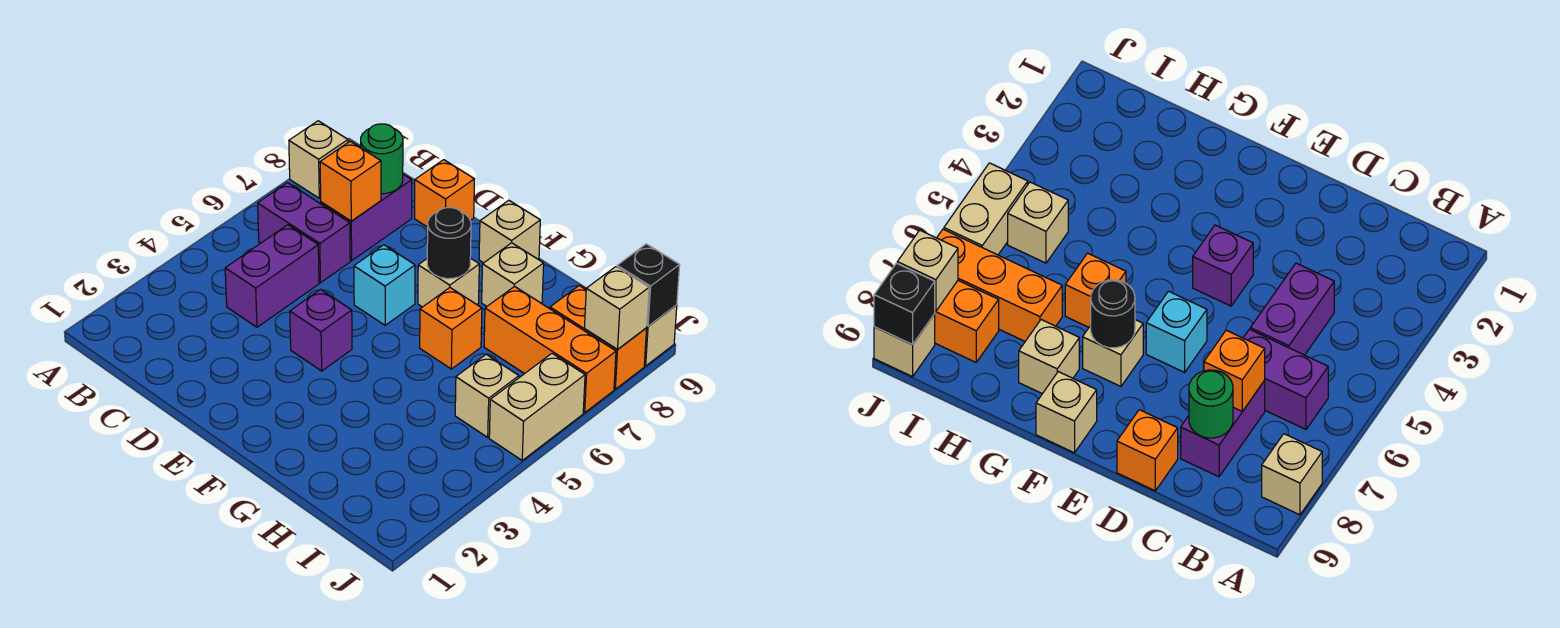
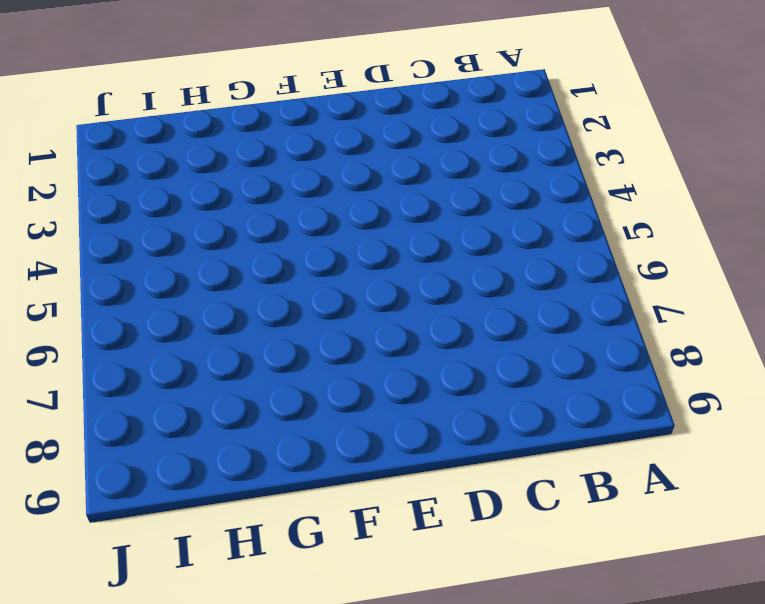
none -> tan 1x1 brick [289,121,348,198]
none -> purple 1x2 brick [258,183,350,283]
none -> purple 1x2 brick [225,225,319,327]

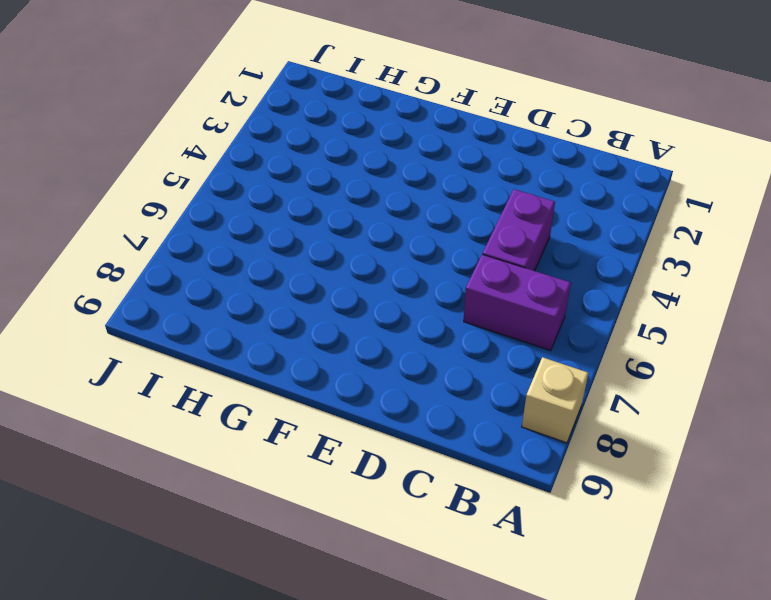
none -> purple 1x2 brick [321,175,412,261]
none -> orange 1x1 brick [415,160,474,227]
none -> purple 1x1 brick [290,290,352,371]

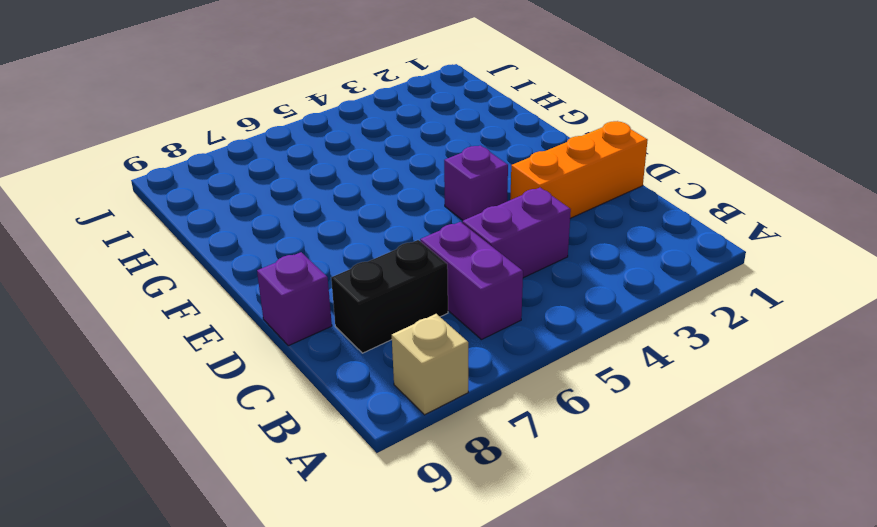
black 1x2 brick [331,240,448,353] -> purple 1x2 brick [321,175,412,261]
orange 1x3 brick [510,121,648,218] -> orange 1x3 brick turned to [484,286,616,413]
purple 1x1 brick [257,252,332,346] -> orange 1x1 brick [415,160,474,227]
none -> cyan 1x1 brick [354,245,415,325]
none -> tan 1x1 brick [418,258,479,307]
none -> tan 1x1 brick [479,200,540,263]

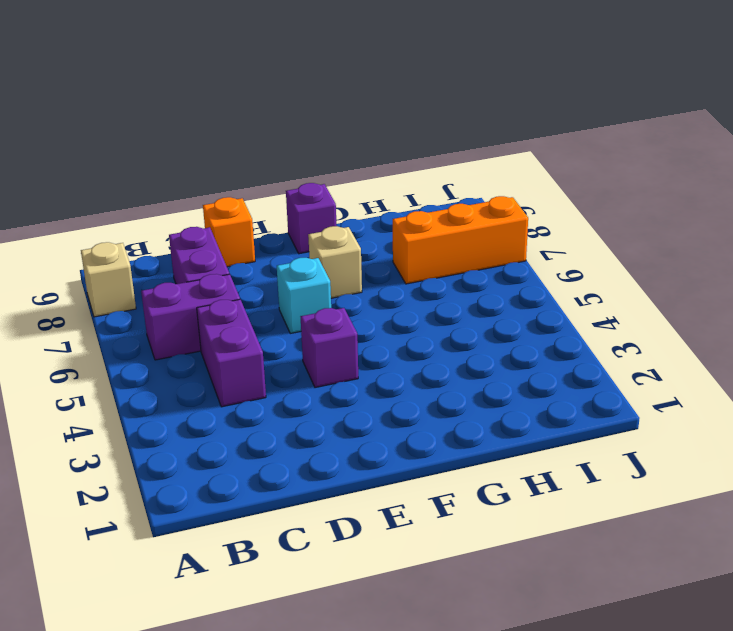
purple 1x1 brick [286,183,337,254] -> tan 1x1 brick [479,200,540,263]
none -> orange 1x1 brick [420,288,482,369]
none -> tan 1x1 brick [482,243,544,306]
none -> tan 1x1 brick [455,354,519,437]

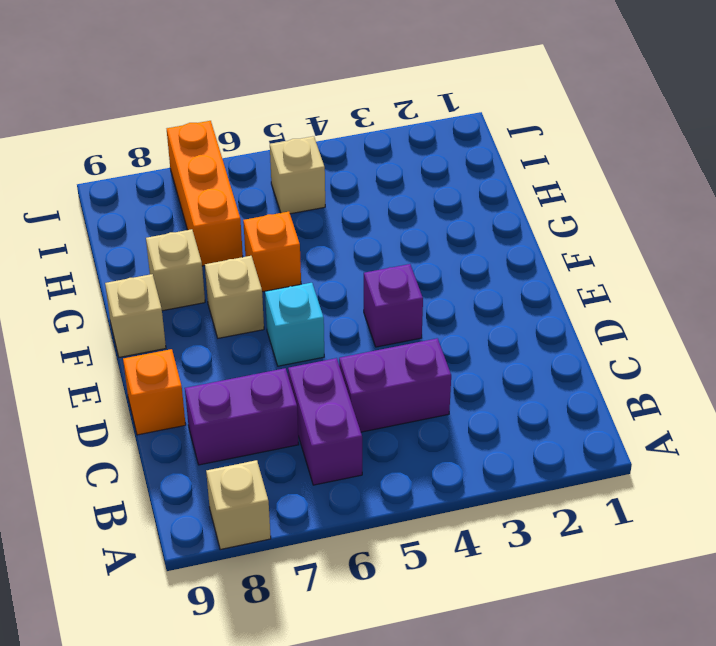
none -> orange 1x2 brick [550,286,647,389]
none -> tan 1x2 brick [489,354,585,460]
none -> tan 1x1 brick [644,305,677,366]

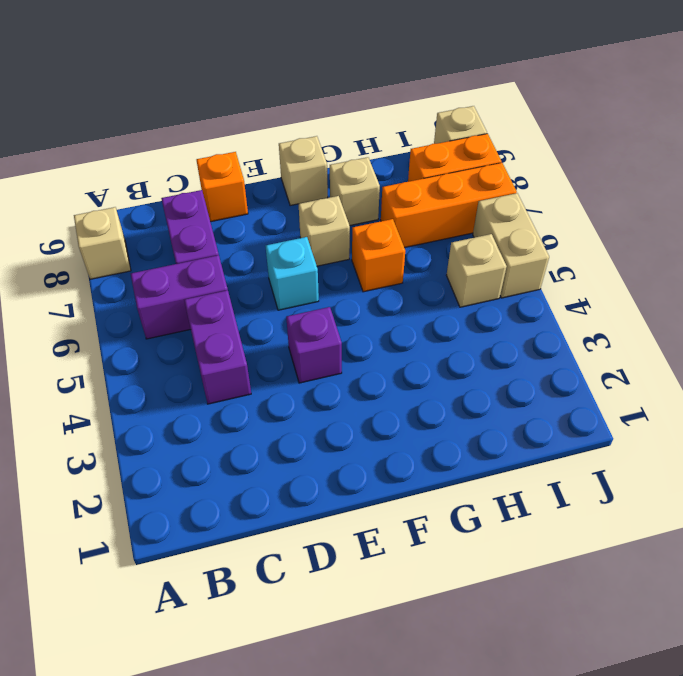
none -> orange 1x1 brick [320,142,381,221]
none -> green 1x1 round brick [361,124,403,194]
none -> black 1x1 round brick [427,207,471,279]

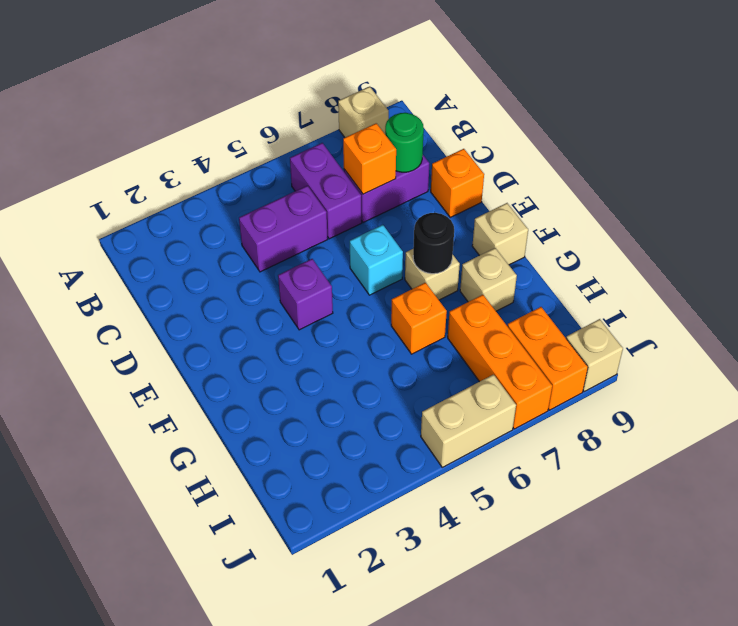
none -> tan 1x1 brick [455,354,519,437]
none -> tan 1x1 brick [584,267,649,350]
none -> black 1x1 brick [617,244,680,326]

